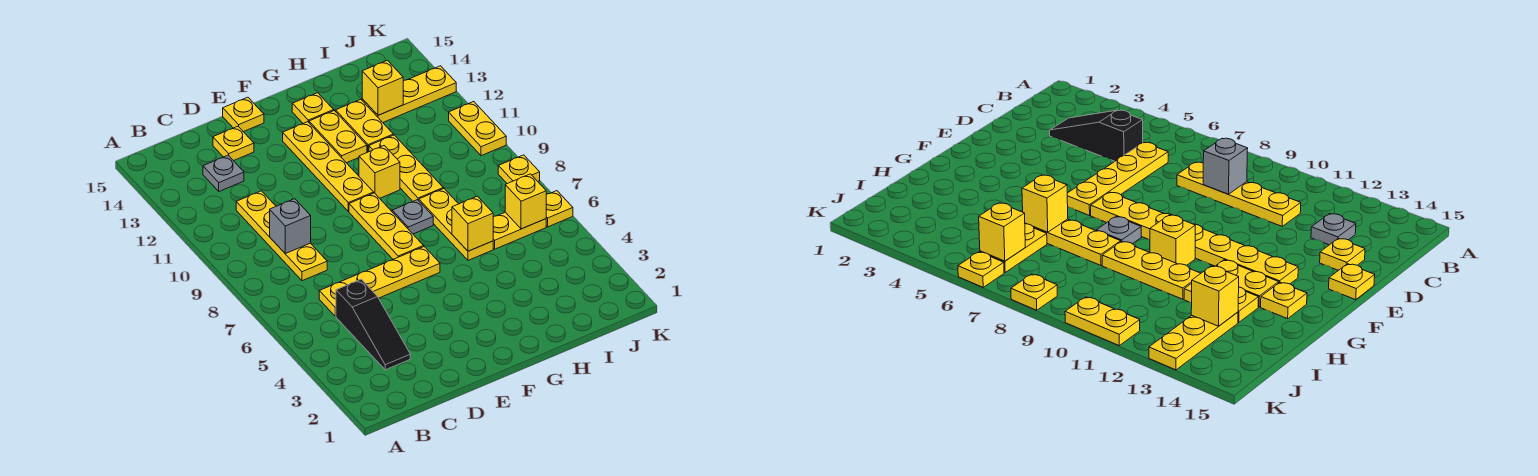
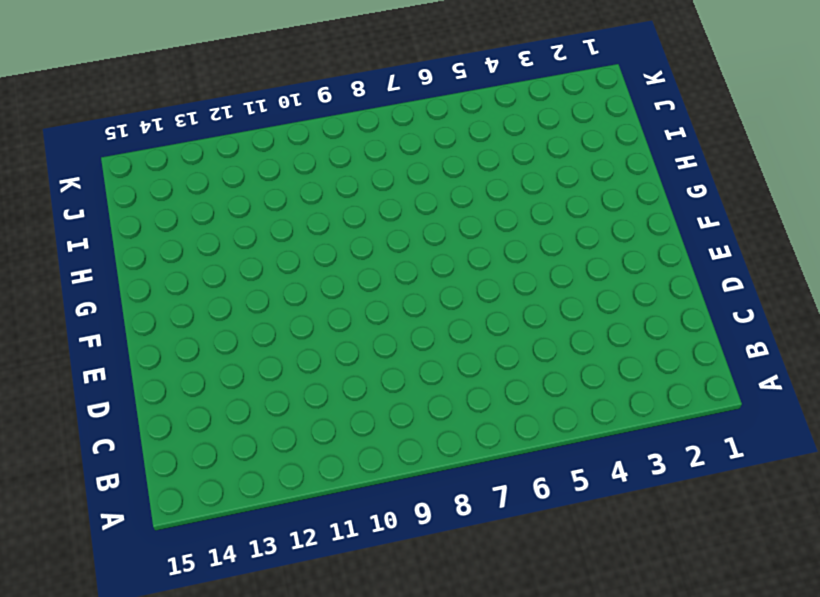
none -> black 1x3 slope [336,279,410,370]
none -> yellow 1x4 plate [319,247,440,316]
none -> yellow 1x4 plate [236,191,327,281]

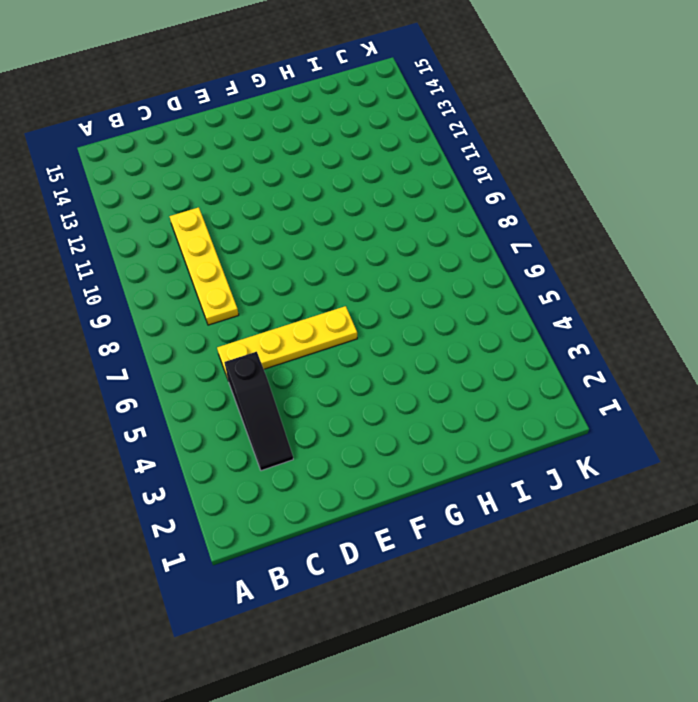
none -> grey 1x1 plate [203,155,244,191]
none -> yellow 1x1 plate [213,126,254,161]
none -> yellow 1x1 plate [223,97,264,132]

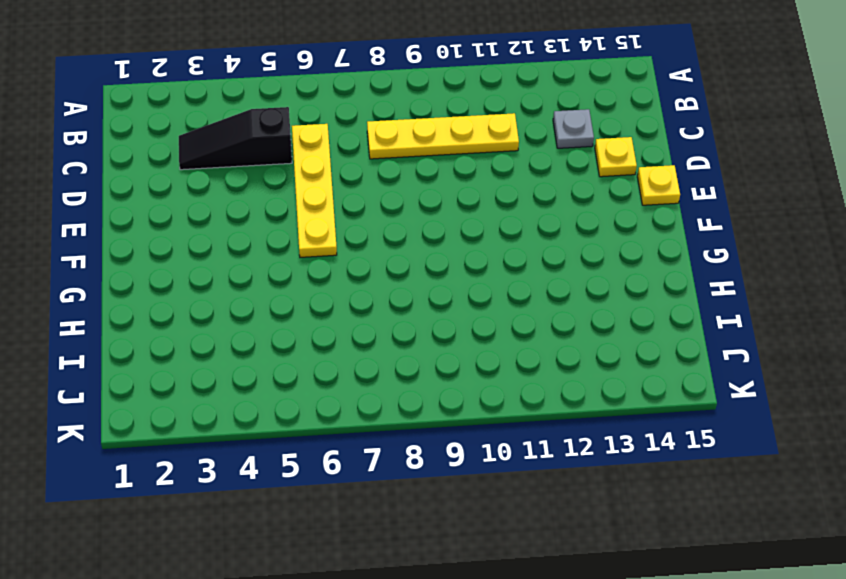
none -> yellow 1x3 plate [349,193,424,259]
none -> yellow 1x4 plate [283,122,374,211]
none -> grey 1x1 plate [392,200,433,234]

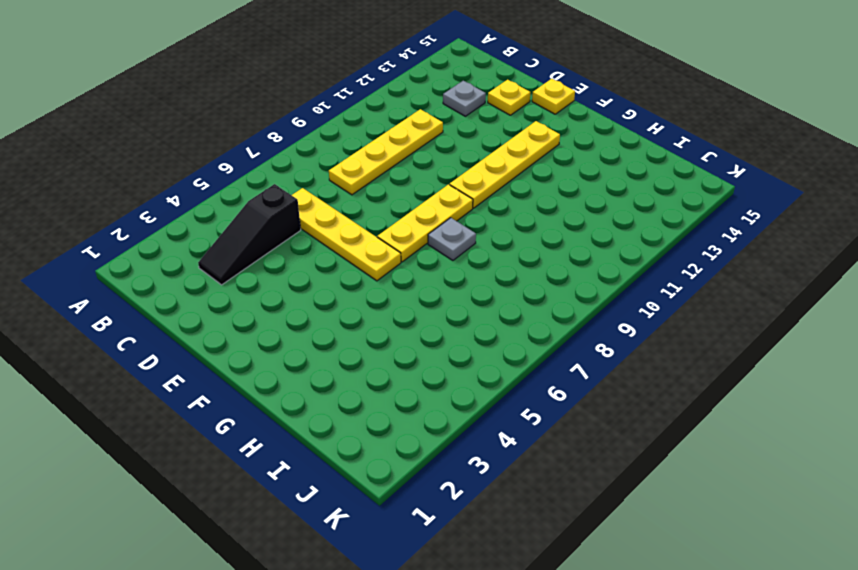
none -> yellow 1x1 brick [359,146,400,198]
none -> yellow 1x2 plate [309,111,367,163]
none -> yellow 1x1 plate [292,93,334,123]

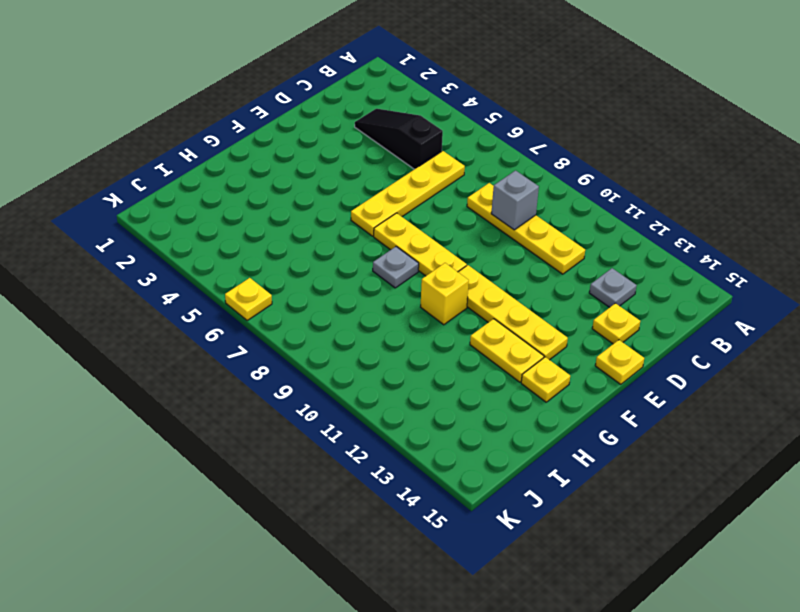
none -> yellow 1x3 plate [419,189,493,260]
none -> yellow 1x3 plate [369,135,443,201]
none -> yellow 1x2 plate [336,99,393,152]

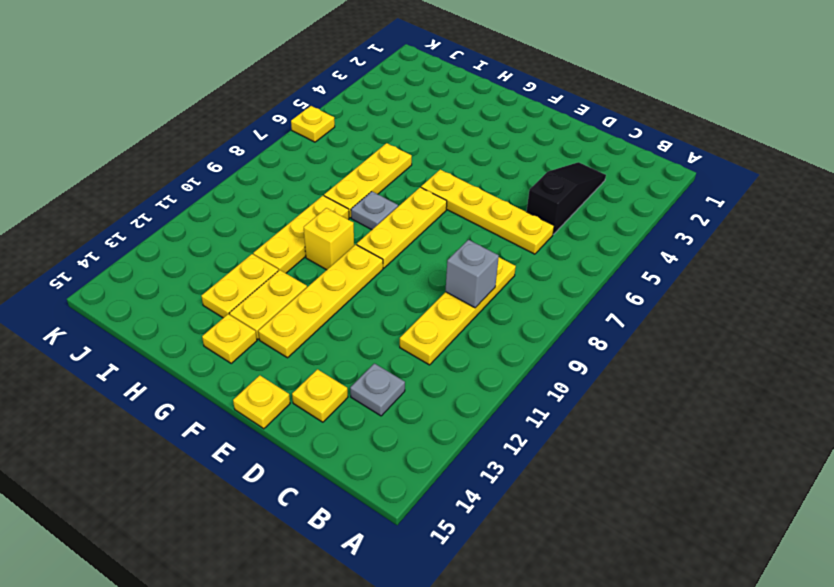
none -> yellow 1x2 plate [493,212,546,249]
none -> yellow 1x3 plate [362,66,456,122]
none -> yellow 1x1 plate [498,155,540,184]

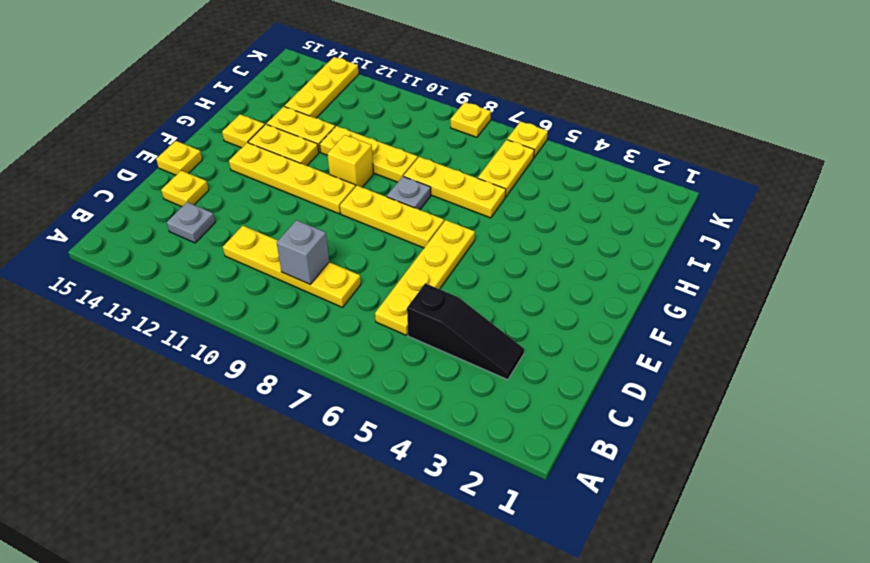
none -> yellow 1x2 plate [449,102,506,156]
none -> yellow 1x1 brick [452,196,493,251]
none -> yellow 1x1 brick [362,60,403,115]

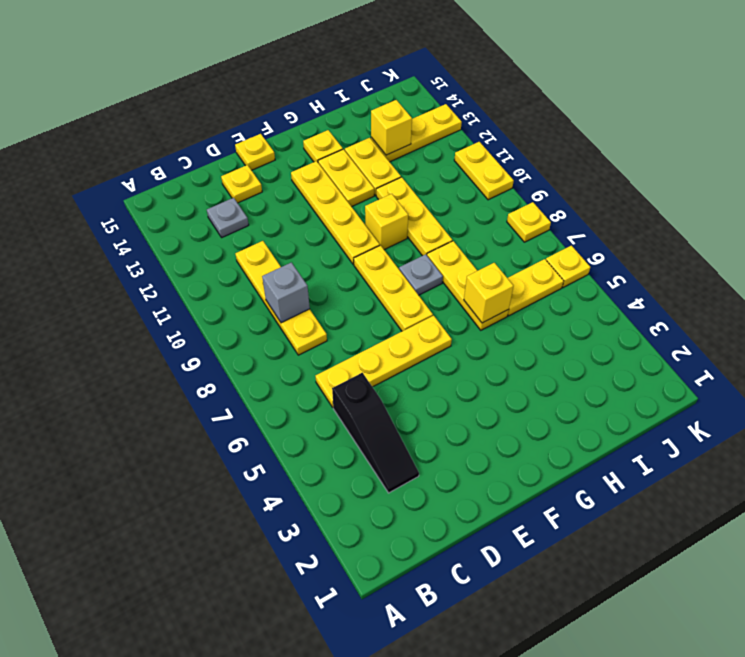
none -> yellow 1x1 brick [505,174,546,229]

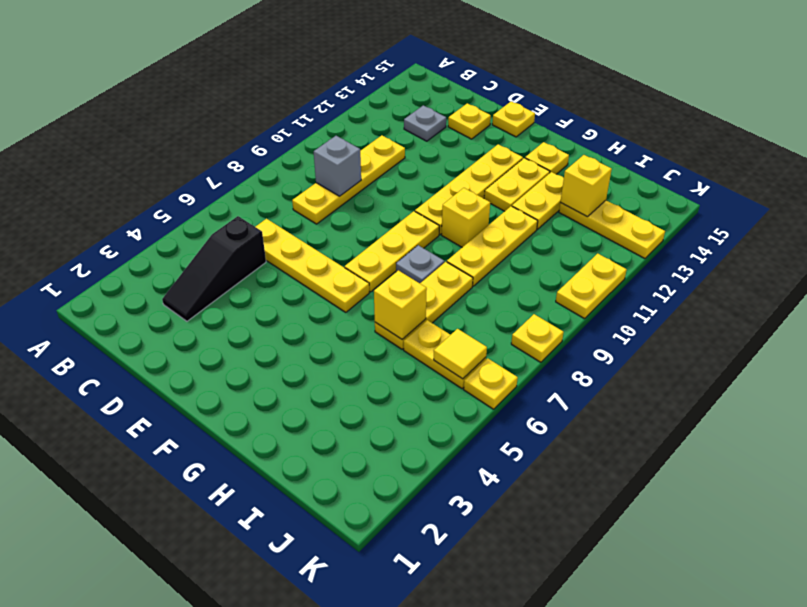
yellow 1x1 tile [434,329,487,379] -> yellow 1x1 brick [505,174,546,229]

